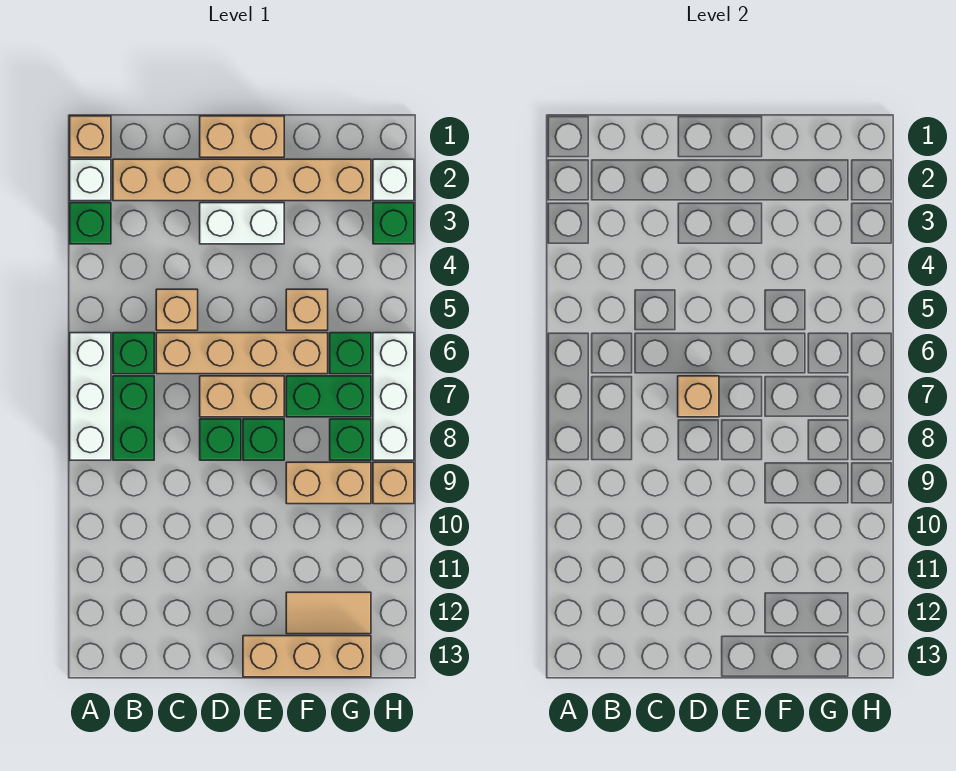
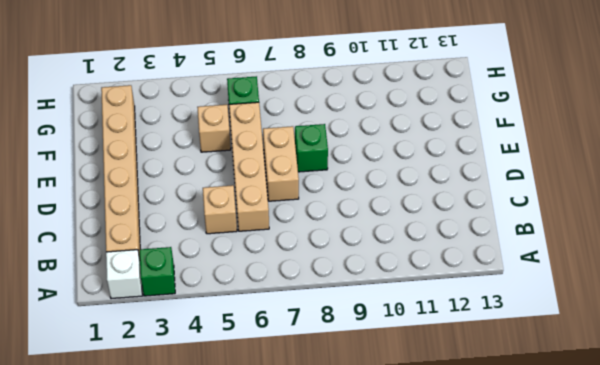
none -> tan 1x1 brick [70,116,111,157]
none -> white 1x3 brick [70,333,111,460]
none -> green 1x1 brick [113,333,154,374]

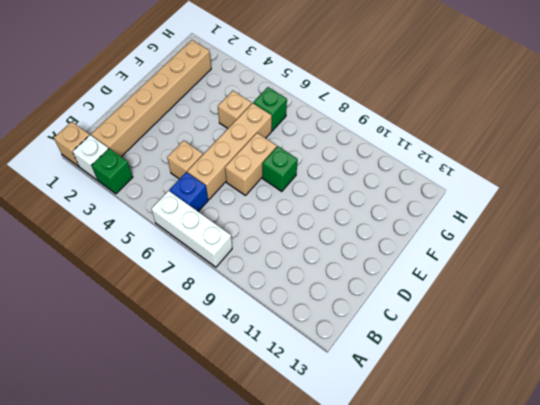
blue 1x1 brick [170,172,208,211] -> green 1x1 brick [113,333,154,374]
none -> green 1x2 brick [113,376,154,460]
none -> tan 1x2 brick [200,116,284,157]
none -> white 1x2 brick [200,203,284,244]

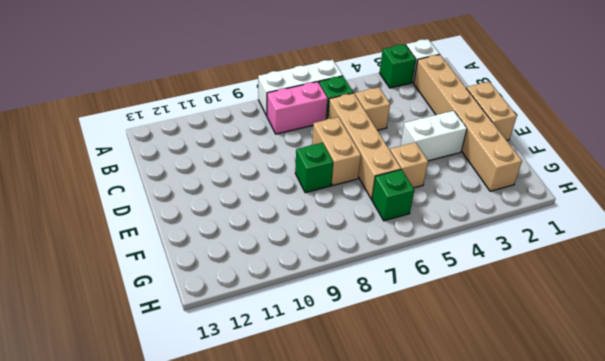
pink 1x2 brick [267,82,328,134] -> green 1x2 brick [113,376,154,460]
white 1x2 brick [400,111,467,161] -> white 1x2 brick turned to [200,203,284,244]
none -> tan 1x1 brick [70,116,111,157]
none -> green 1x1 brick [200,419,241,460]
none -> tan 1x3 brick [243,636,371,677]

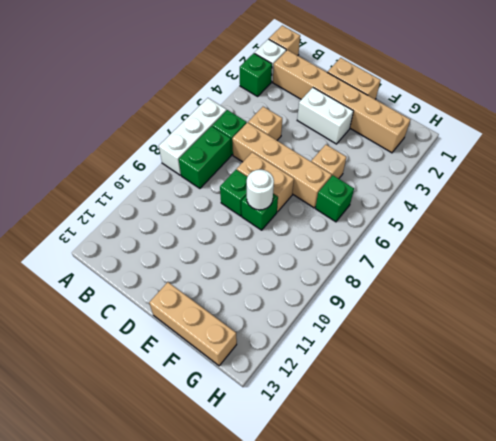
white 1x1 round brick [247,170,274,210] -> none
none -> green 1x2 brick [286,376,371,417]
none -> tan 1x2 brick [286,462,371,504]
none -> tan 1x2 tile [286,592,371,634]

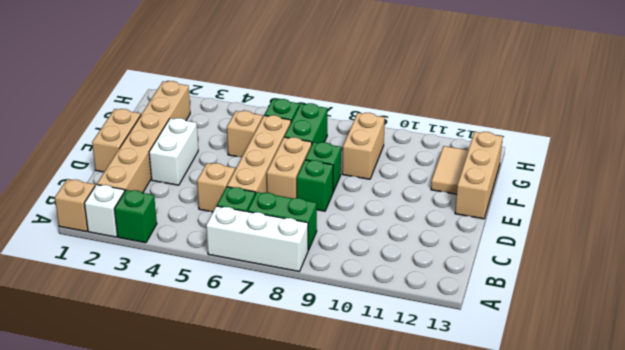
none -> green 1x1 brick [330,419,371,460]
none -> white 1x1 brick [373,159,414,201]
none -> green 1x1 brick [373,203,414,244]

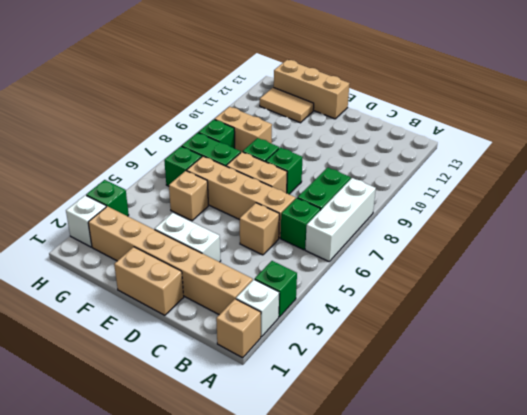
none -> white 1x3 brick [373,333,414,460]
none -> tan 1x1 brick [373,462,414,504]
none -> tan 1x1 brick [678,376,719,417]

